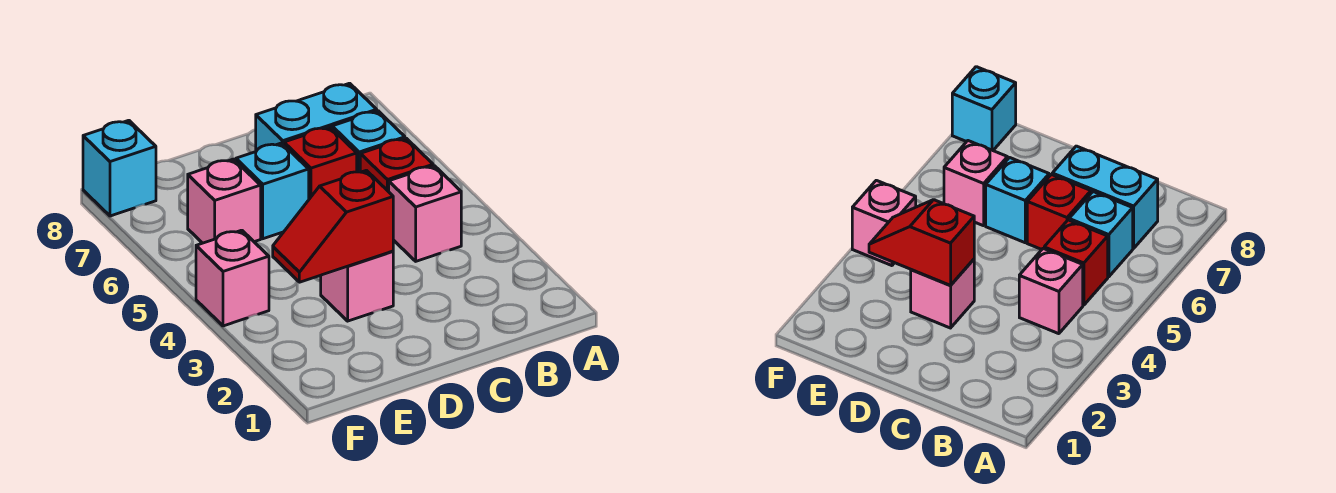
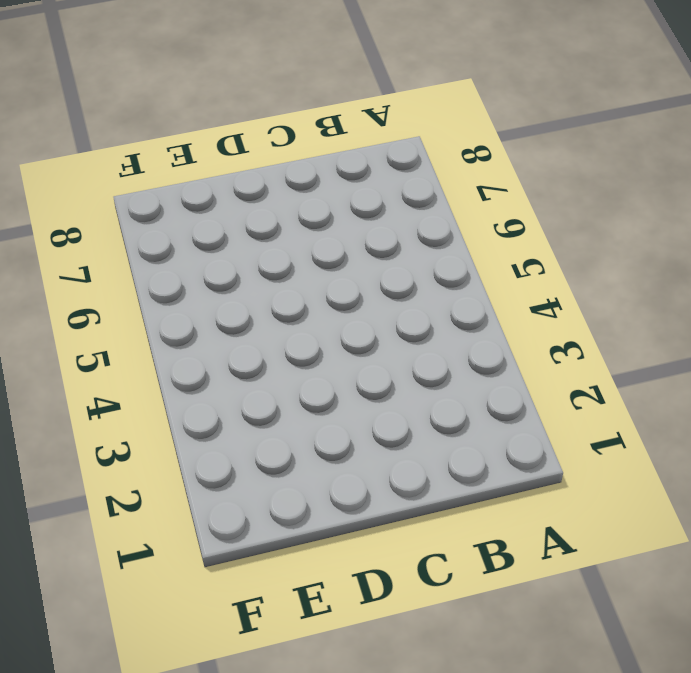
none -> pink 1x1 brick [389,166,461,261]
none -> red 1x1 brick [360,138,433,192]

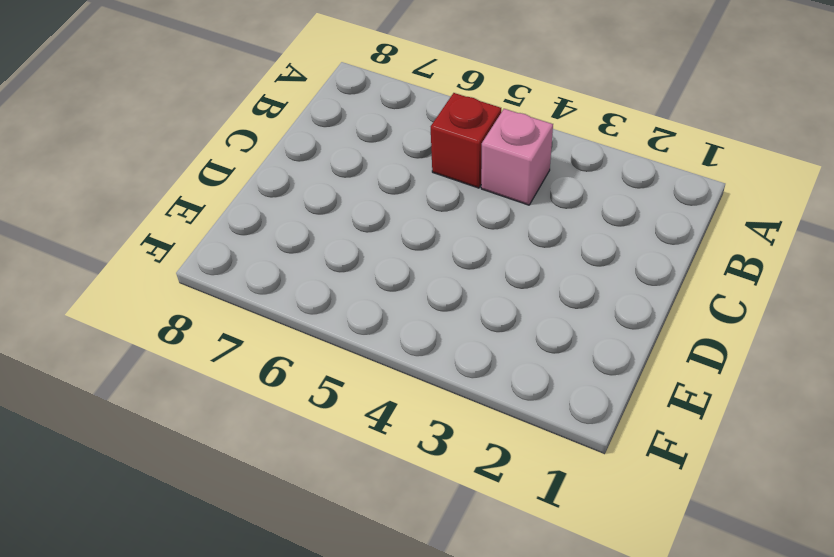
none -> cyan 1x1 brick [332,111,405,172]
none -> cyan 1x2 brick [256,83,377,151]

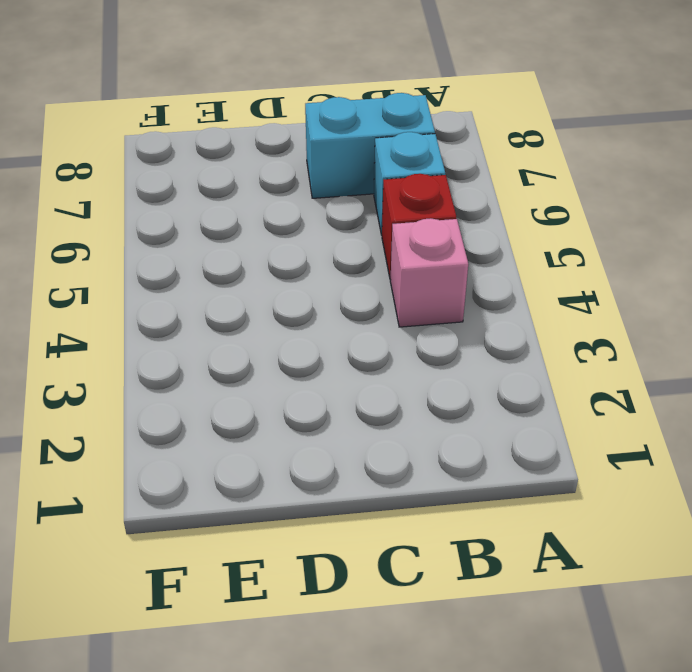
none -> red 1x1 brick [284,127,357,199]
none -> pink 1x1 brick [321,251,393,321]

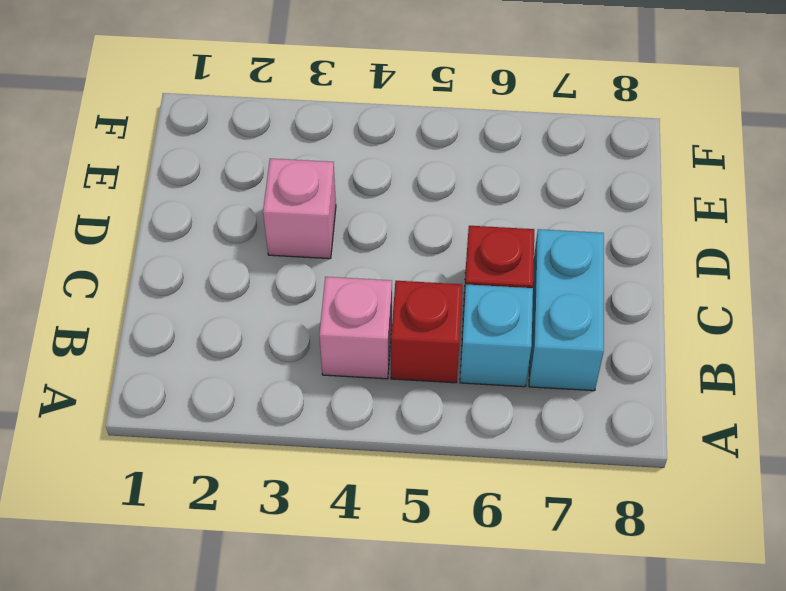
none -> cyan 1x1 brick [236,143,309,239]
none -> pink 1x1 brick [188,159,261,243]

